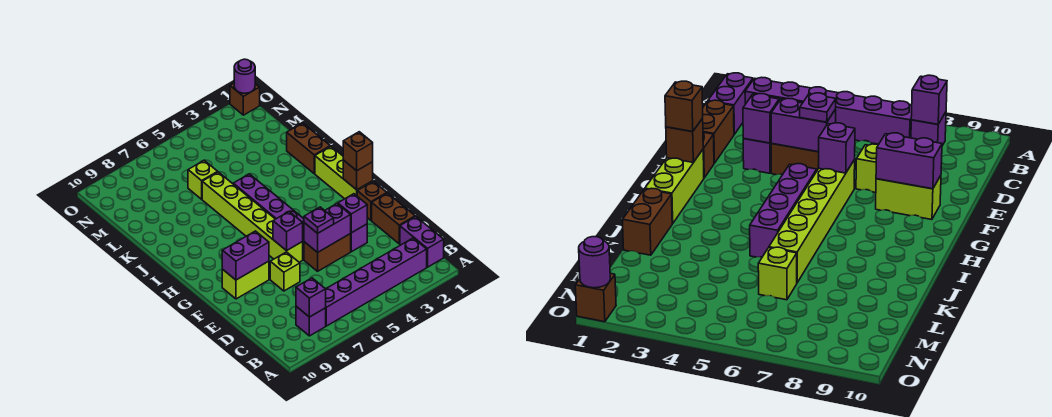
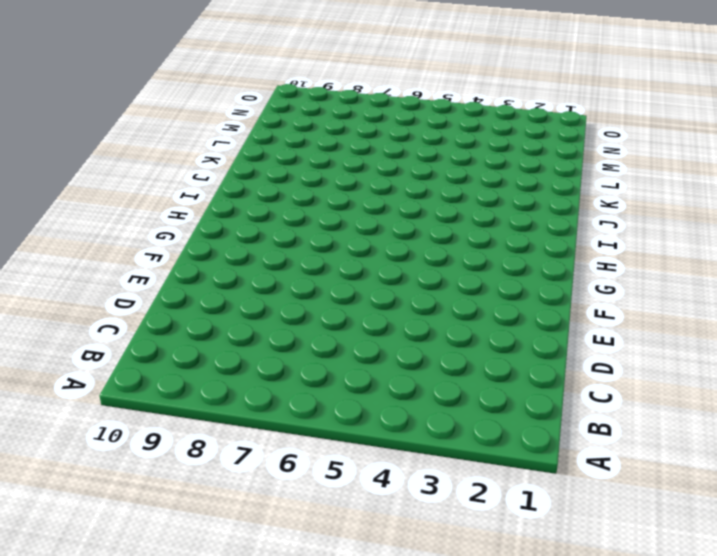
none -> purple 1x2 brick [400,217,444,267]
none -> purple 1x6 brick [326,238,427,326]
none -> purple 1x1 brick [296,306,326,336]

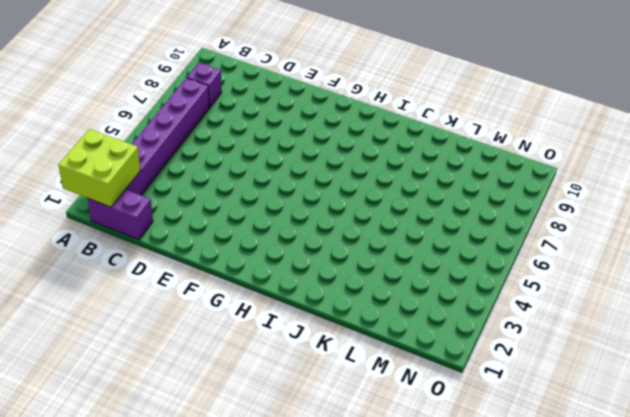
lime 2x2 brick [59,129,140,207] -> none
none -> brown 1x2 brick [372,193,415,244]
none -> purple 1x1 brick [350,224,367,252]
none -> brown 1x2 brick [304,234,351,271]

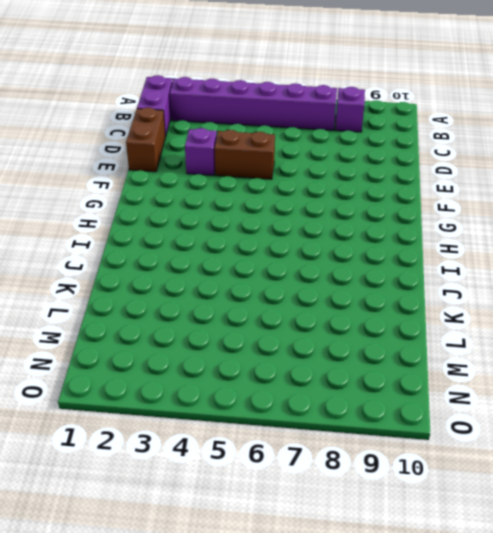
none -> lime 1x1 brick [270,252,300,291]
none -> brown 1x1 brick [357,181,387,220]
none -> lime 1x6 brick [202,172,303,262]

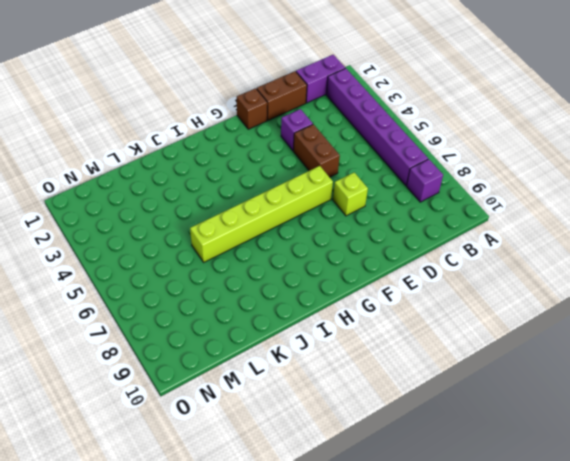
none -> lime 1x2 brick [222,261,269,299]
none -> lime 1x3 brick [315,146,373,199]
none -> purple 1x4 brick [233,174,304,240]

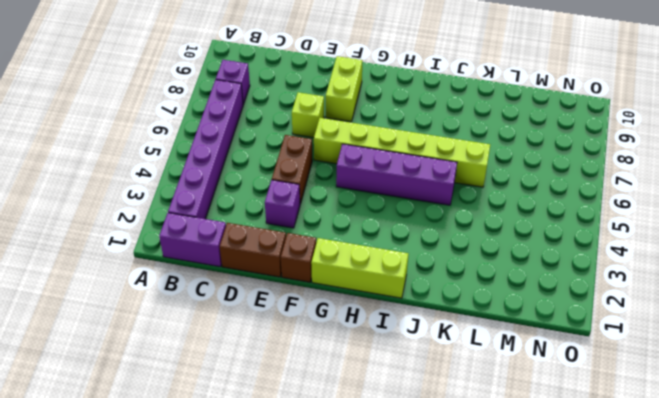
none -> brown 1x2 brick [287,123,330,174]
none -> lime 1x1 brick [188,160,217,199]
none -> brown 1x1 brick [230,83,260,115]

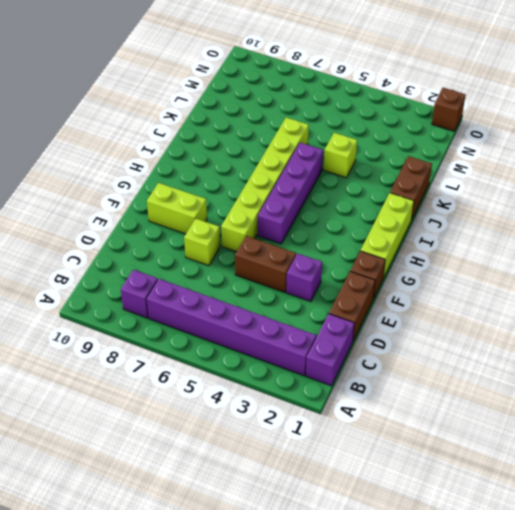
lime 1x1 brick [324,133,357,178] -> lime 1x1 brick moved to [188,160,217,199]
none -> purple 1x1 brick [296,278,326,317]
none -> purple 1x1 brick [338,194,367,233]
none -> purple 1x2 brick [304,204,351,252]

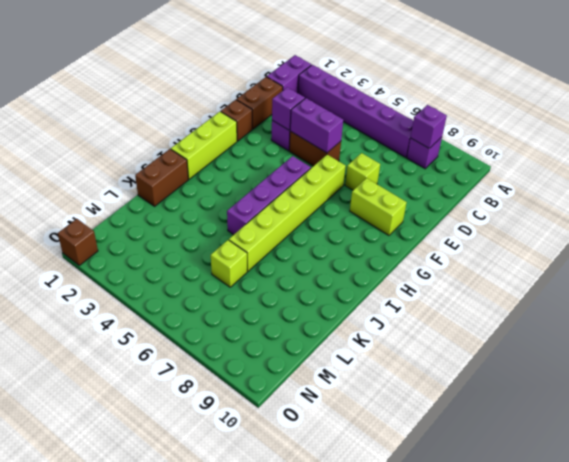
none -> purple 1x1 brick [273,212,303,251]
none -> purple 1x2 brick [222,231,269,280]
none -> brown 1x1 brick [343,160,373,190]

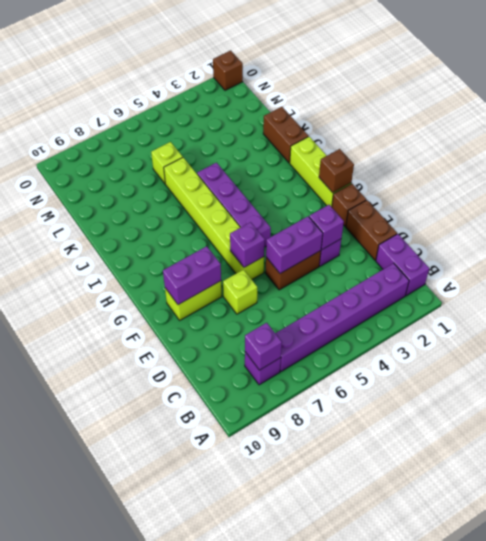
none -> purple 1x1 round brick [234,59,255,93]
none -> purple 1x1 plate [304,207,334,233]
none -> brown 1x1 brick [343,132,373,171]

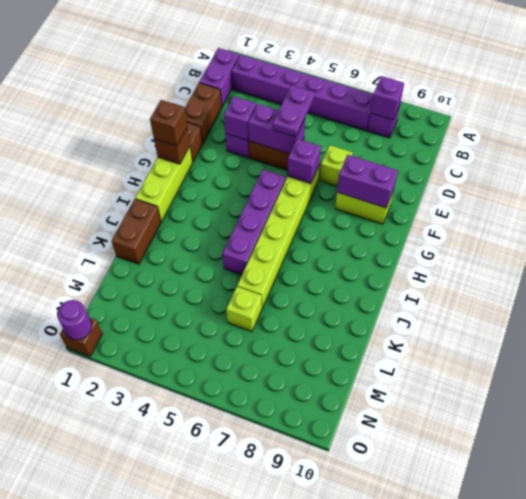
purple 1x2 plate [273,85,315,137] -> purple 1x1 plate [304,207,334,233]

